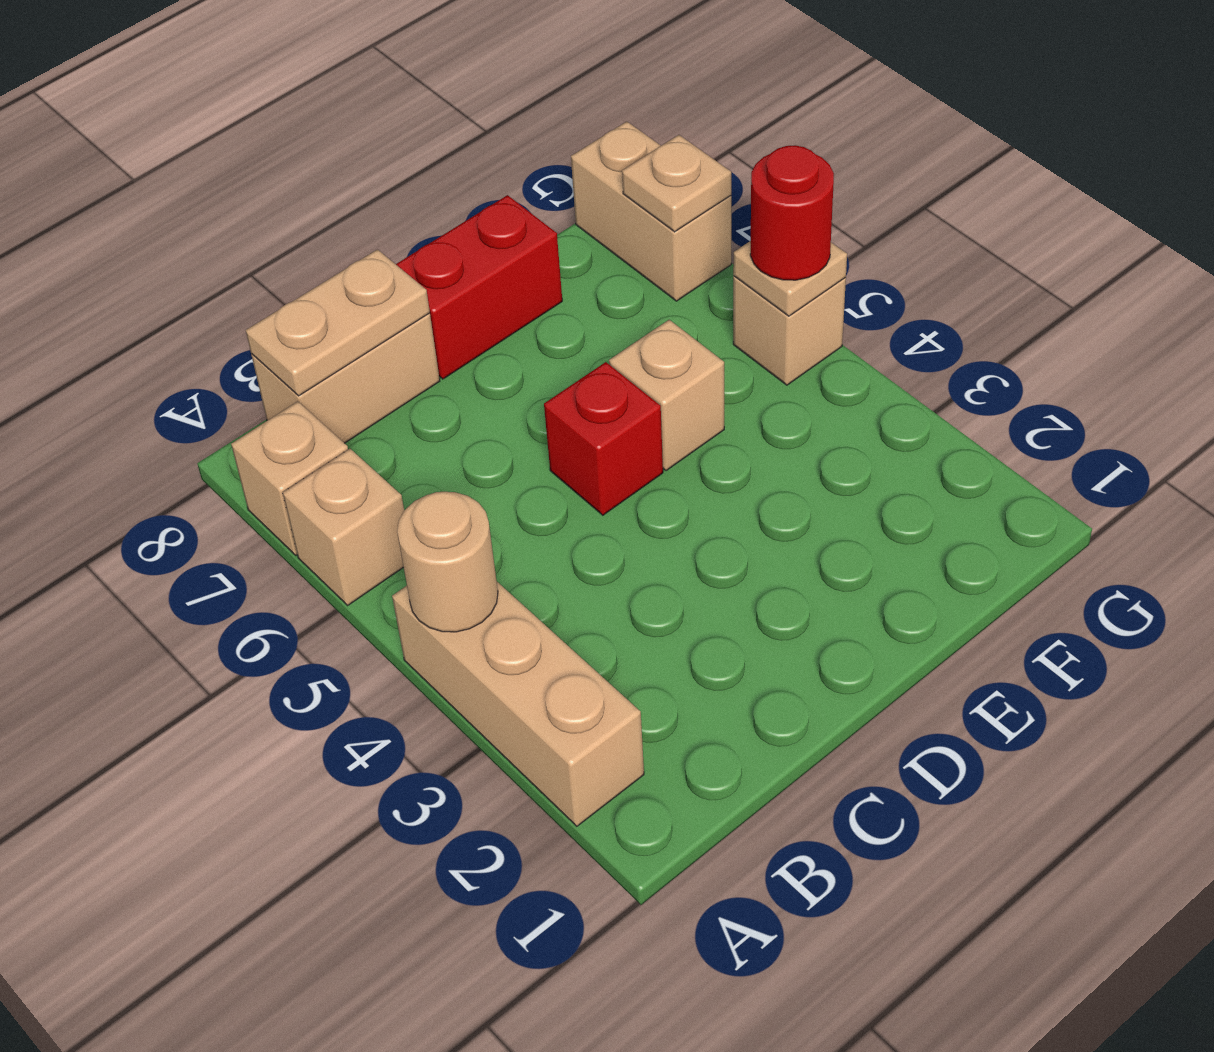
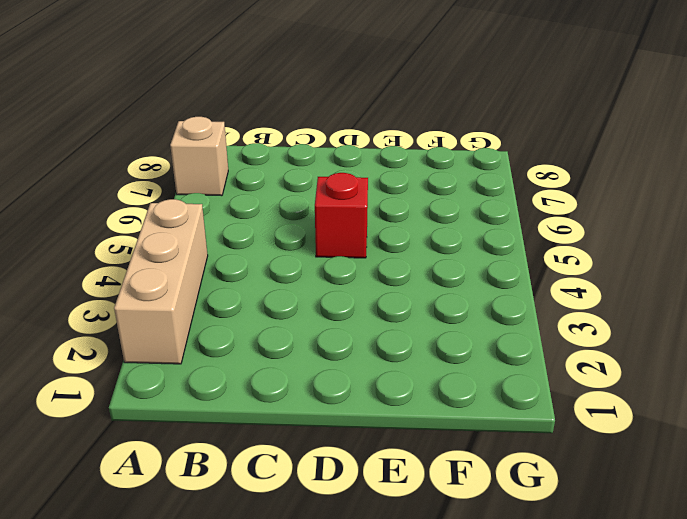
none -> tan 1x1 brick [283,449,404,605]
none -> tan 1x2 brick [251,313,440,443]
none -> red 1x2 brick [396,195,562,379]

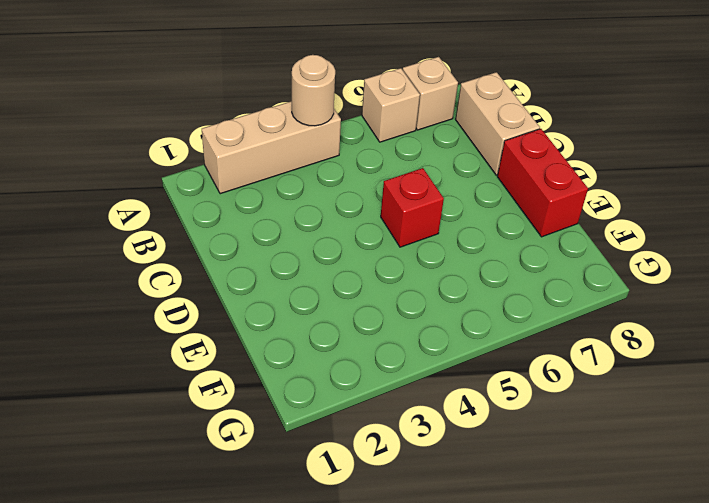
none -> tan 1x1 brick [609,320,724,471]
none -> tan 1x1 brick [733,276,846,385]
none -> tan 1x2 brick [571,121,731,301]

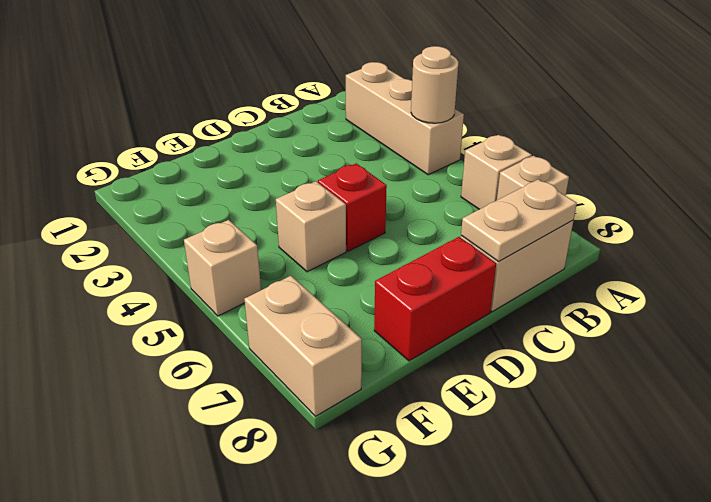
none -> tan 1x1 plate [733,241,847,316]
none -> tan 1x1 plate [622,135,731,232]
none -> red 1x1 round brick [750,145,834,280]

